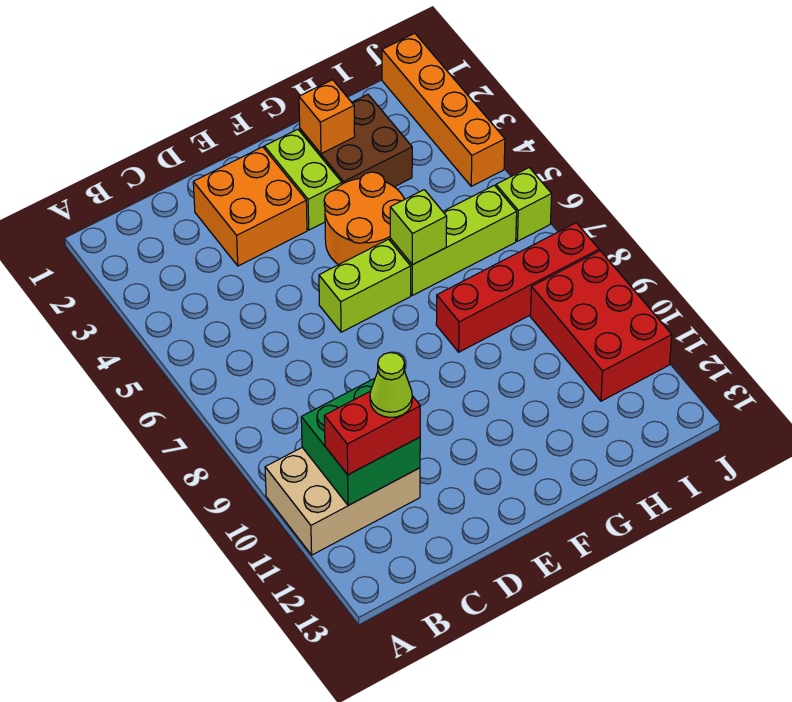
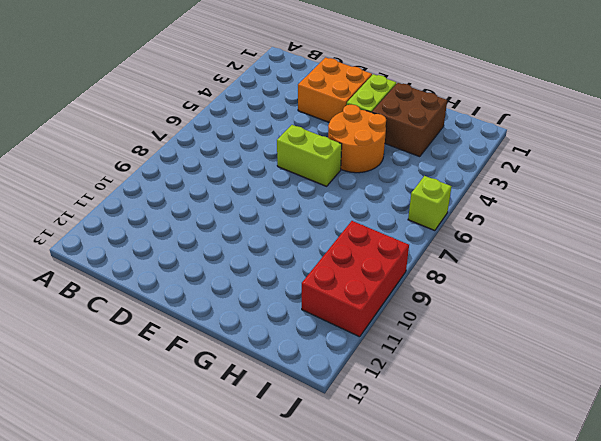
none -> tan 2x3 brick [265,448,420,555]
none -> lime 1x3 brick [390,185,517,295]
none -> red 1x4 brick [436,223,599,352]

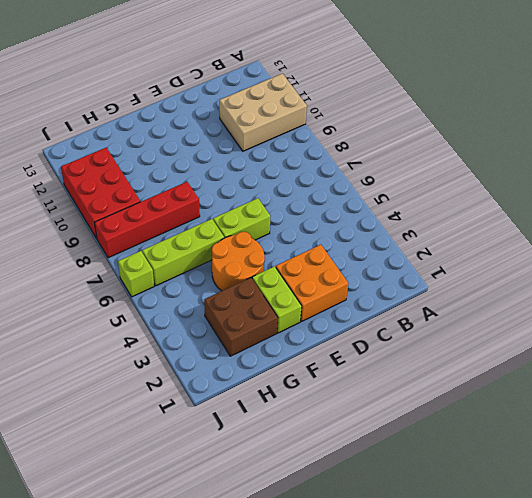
none -> orange 1x4 brick [382,33,505,186]
none -> green 2x2 brick [301,379,420,506]
none -> orange 1x1 brick [299,80,355,154]

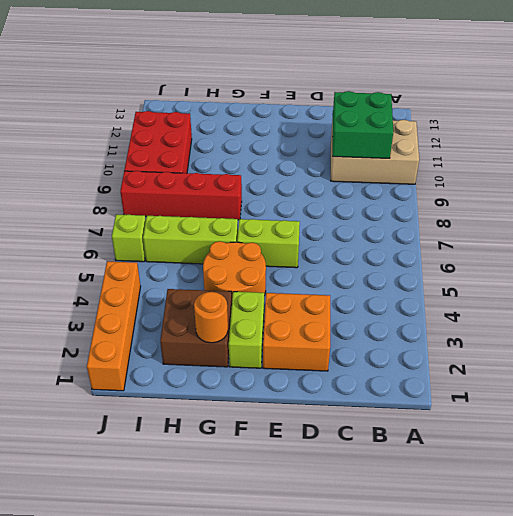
orange 1x1 round brick [194,292,228,343] -> orange 1x1 brick [299,80,355,154]
none -> lime 1x1 brick [390,190,447,265]
none -> red 1x2 brick [324,391,420,475]
none -> lime 1x1 cone [370,352,412,417]

